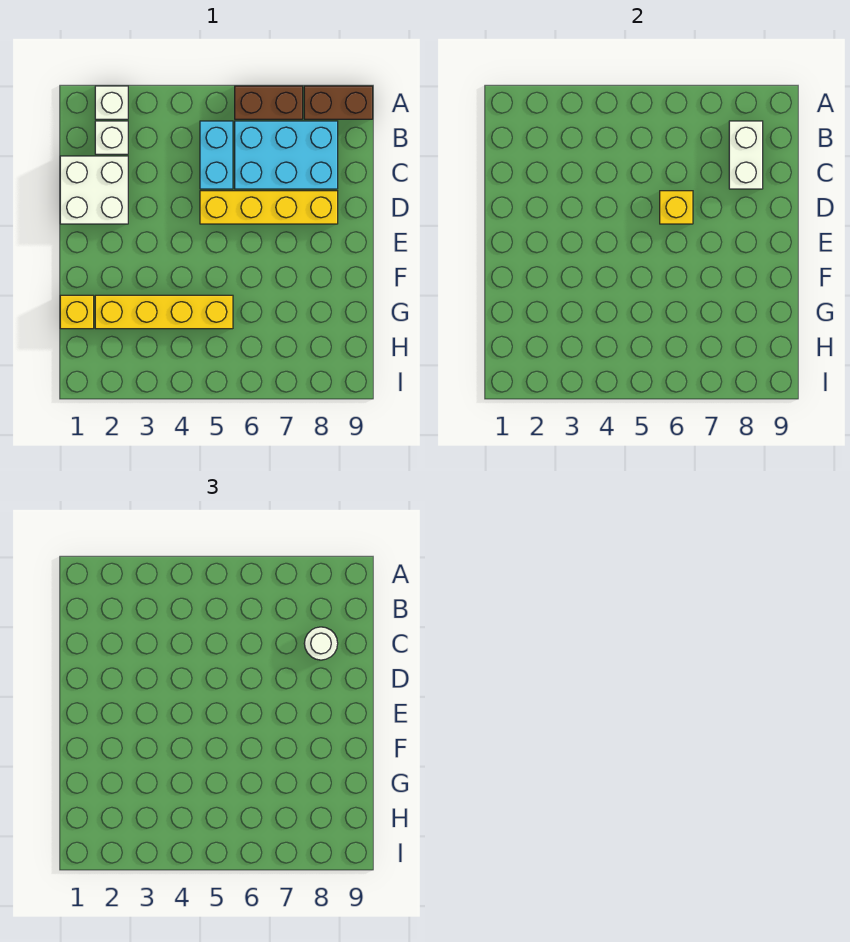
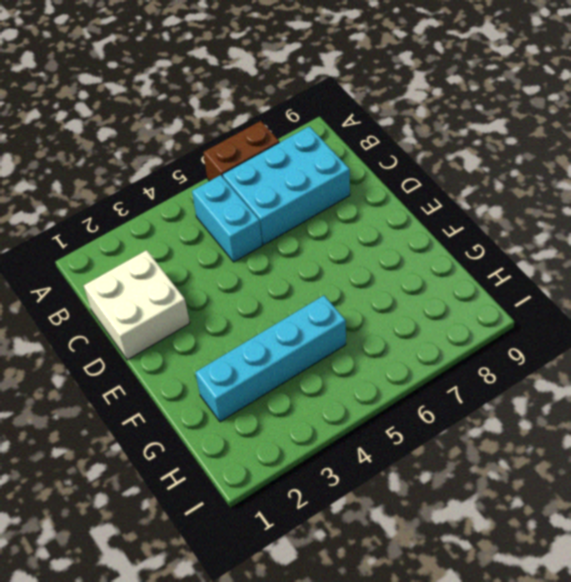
cyan 1x4 brick [195,296,346,422] -> yellow 1x4 brick [95,295,233,329]
none -> white 1x1 brick [95,86,128,119]
none -> brown 1x2 brick [304,86,373,119]
none -> white 1x1 brick [95,121,128,154]

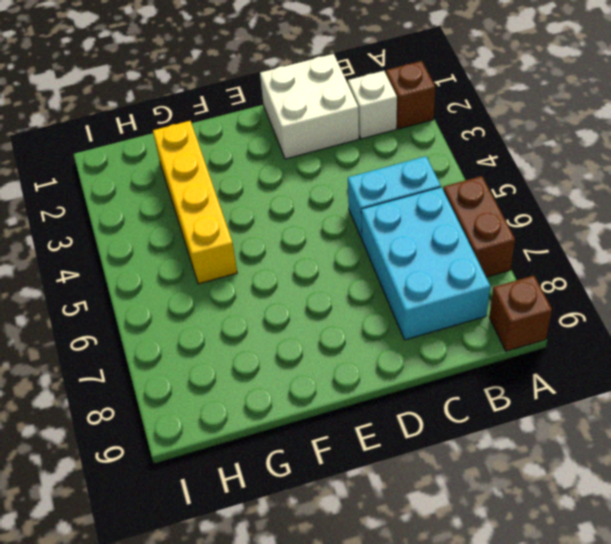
brown 1x1 brick [386,61,435,129] -> white 1x1 brick [95,86,128,119]
brown 1x1 brick [489,276,552,351] -> brown 1x2 brick [304,86,373,119]
none -> yellow 1x4 brick [200,191,338,224]
none -> yellow 1x1 brick [60,295,94,329]
none -> white 1x2 brick [729,121,763,189]

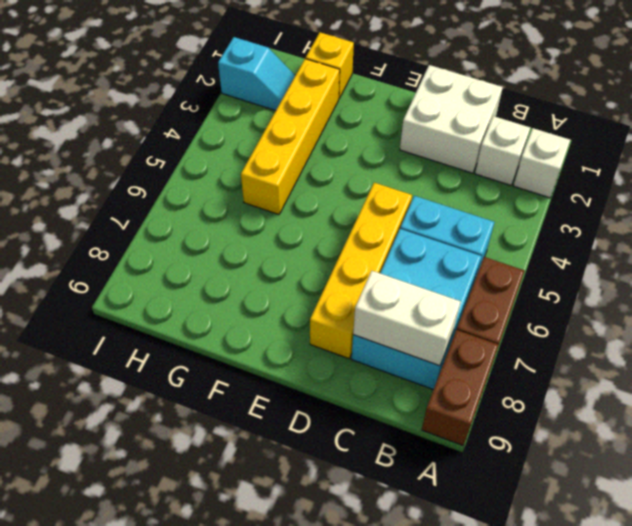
cyan 1x2 slope [218,37,295,111] -> none
none -> yellow 1x1 brick [660,191,693,224]
none -> white 1x1 round brick [304,627,338,660]

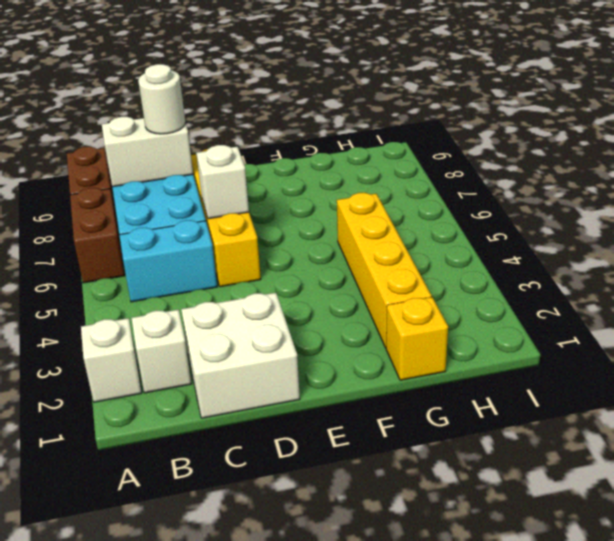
white 1x1 brick [196,145,249,219] -> yellow 1x1 brick [660,191,693,224]

